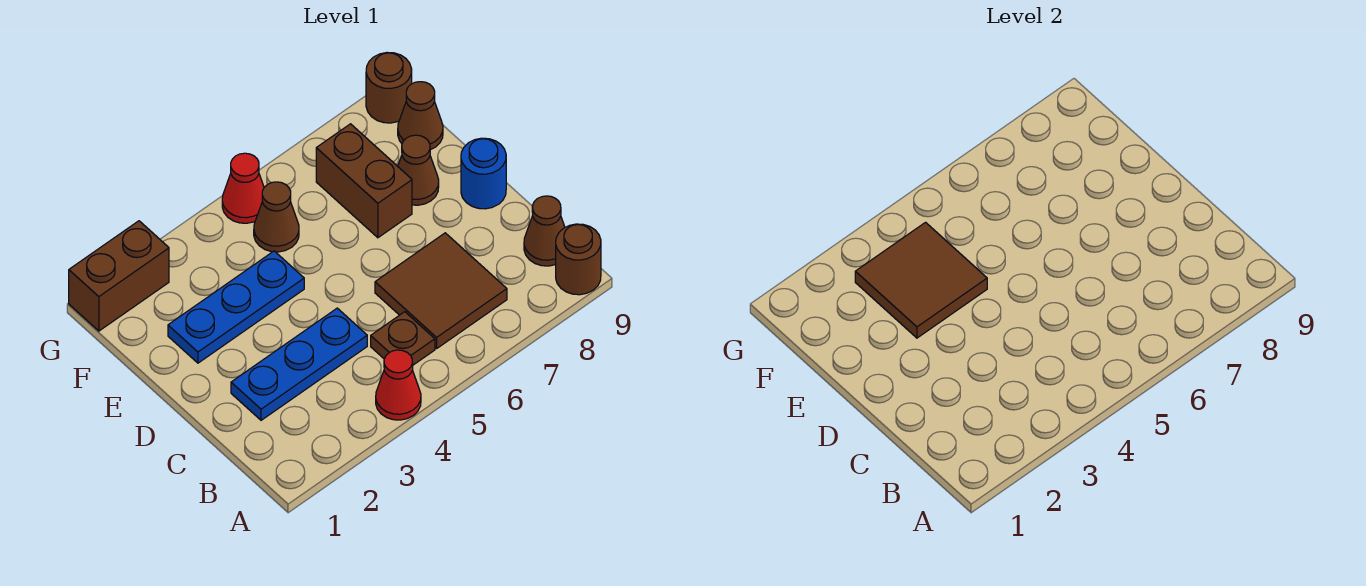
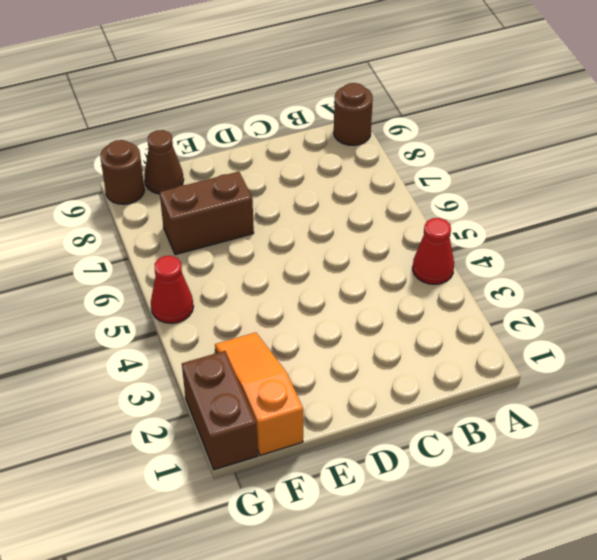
orange 1x3 slope [215,332,303,455] -> none
none -> brown 1x1 plate [371,312,435,365]
none -> brown 2x2 tile [375,233,507,348]
none -> brown 1x1 cone [524,196,565,266]

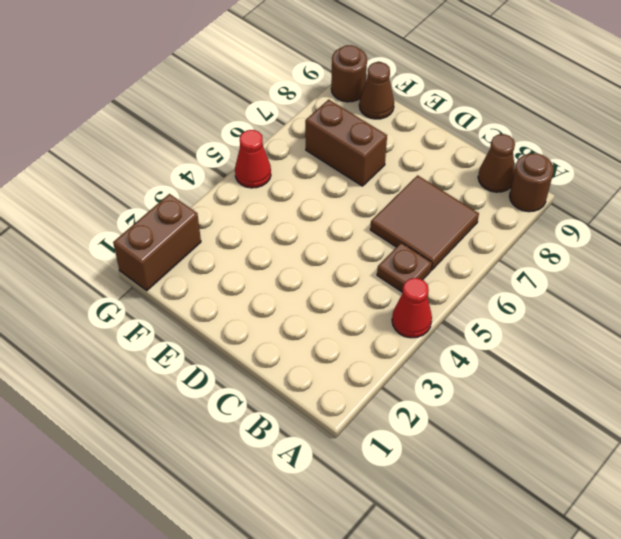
none -> blue 1x3 plate [231,308,367,420]
none -> blue 1x1 round brick [461,138,506,209]
none -> blue 1x3 plate [168,251,304,363]

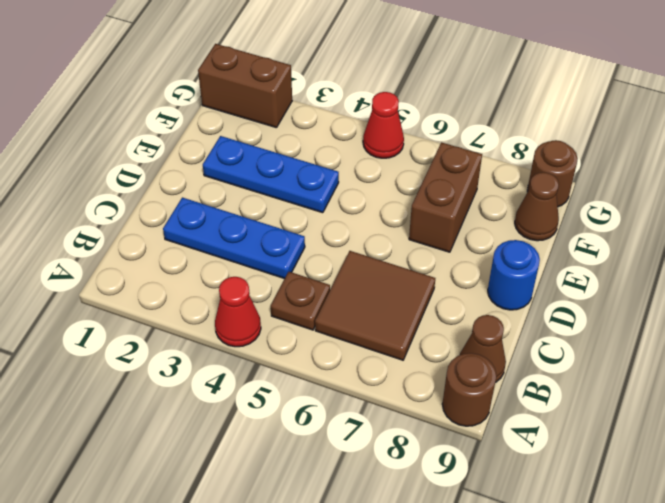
none -> brown 1x1 cone [398,135,439,205]
none -> brown 1x1 cone [254,182,299,252]
none -> brown 2x2 tile [855,222,987,338]

